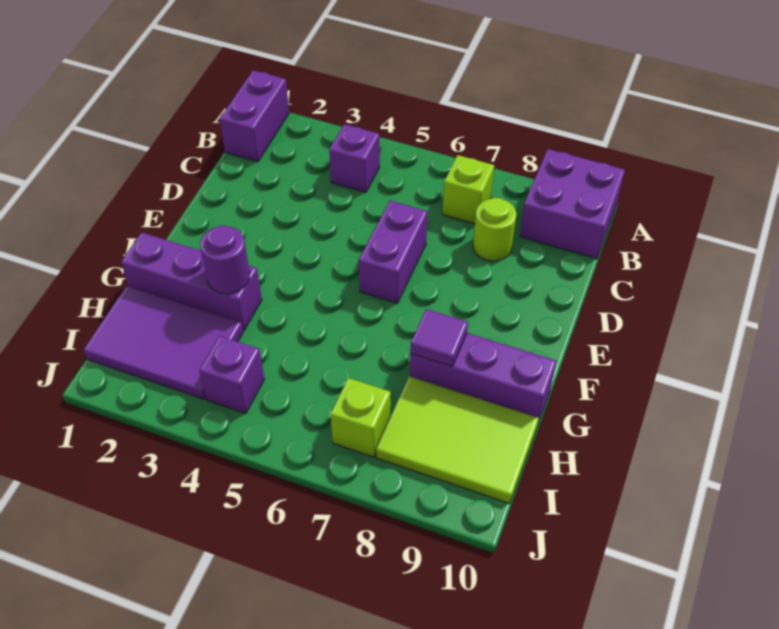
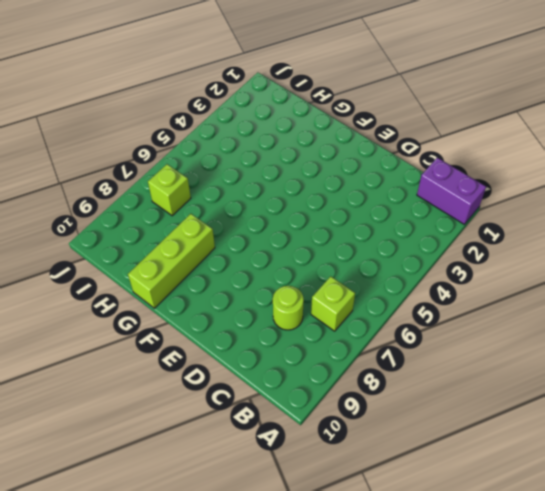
lime 1x3 brick [128,214,215,308] -> purple 1x3 brick [410,333,556,423]
none -> purple 2x2 brick [520,149,625,259]
none -> purple 1x1 brick [329,124,380,193]
none -> purple 1x2 brick [359,201,427,303]

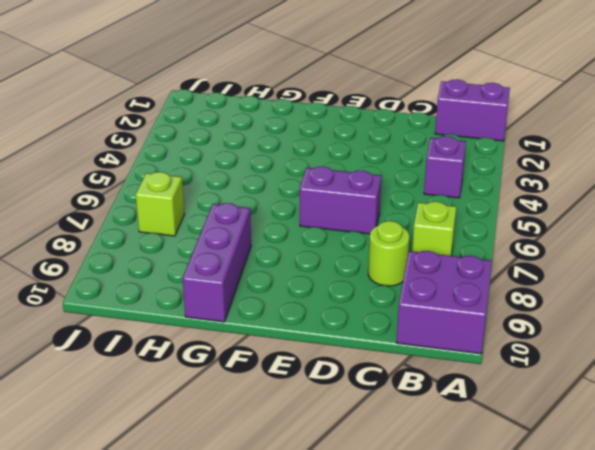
none -> purple 1x3 brick [121,232,262,330]
none -> purple 2x3 tile [84,286,243,399]
none -> lime 2x3 tile [376,376,539,504]

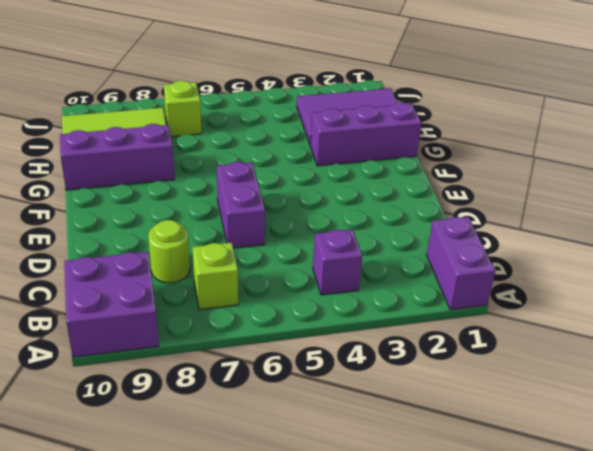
none -> purple 1x1 brick [199,336,264,414]
none -> purple 1x1 round brick [200,226,250,294]
none -> purple 1x1 tile [410,309,468,367]

